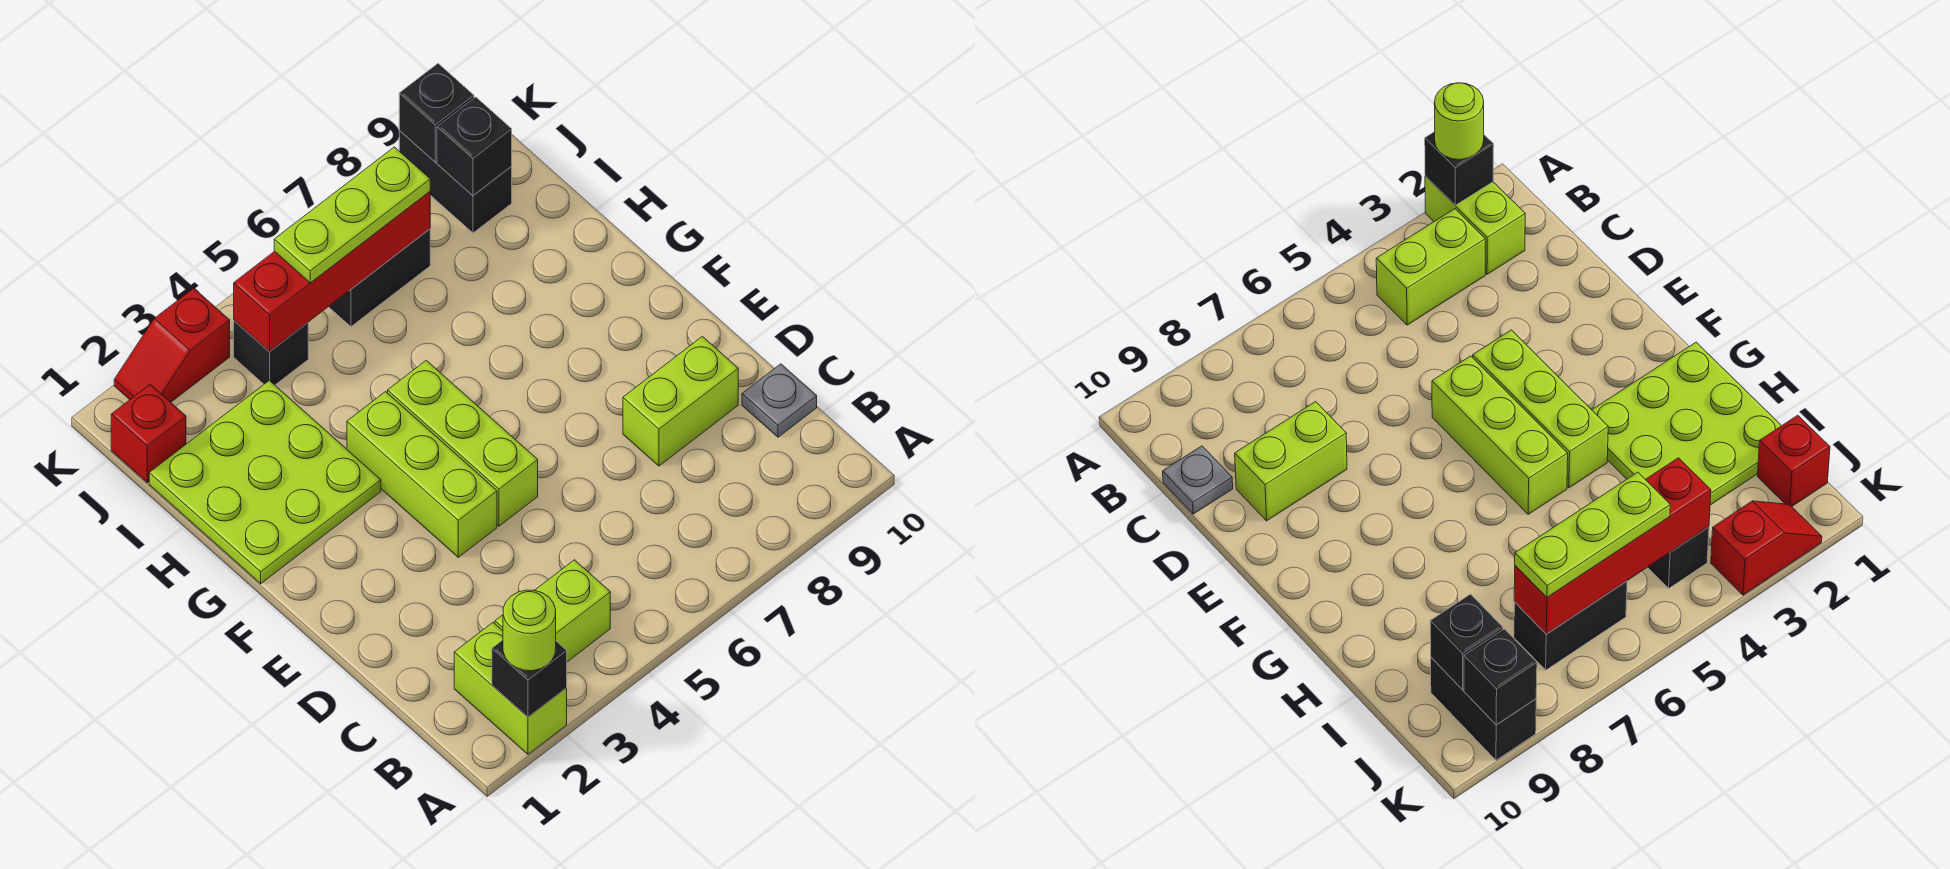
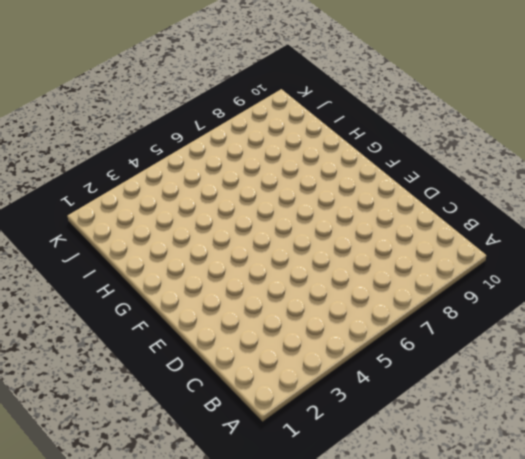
none -> lime 1x2 brick [454,623,567,754]
none -> lime 1x2 brick [495,560,610,662]
none -> grey 1x1 plate [742,364,817,437]

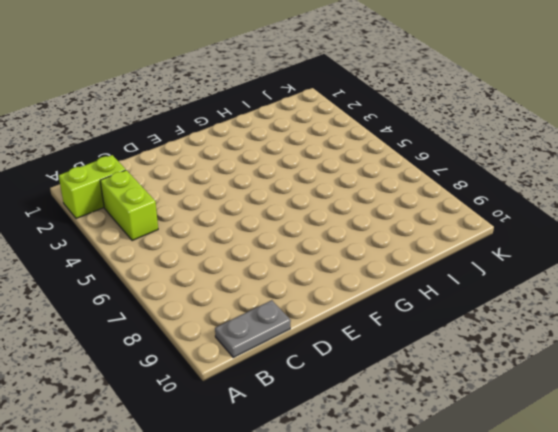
grey 1x2 plate [215,300,291,358] -> grey 1x1 plate [742,364,817,437]
none -> lime 1x2 brick [623,336,738,466]
none -> lime 1x3 brick [347,392,497,557]
none -> lime 1x3 brick [388,360,538,526]

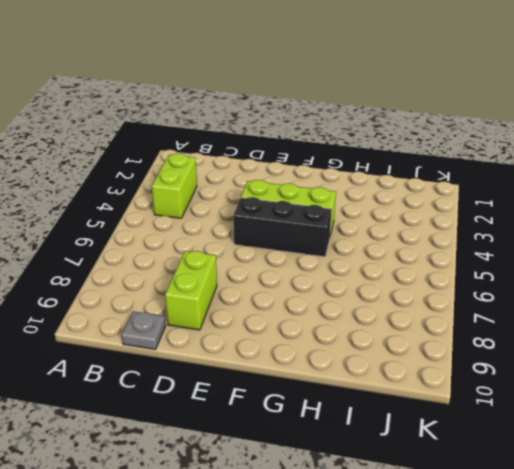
black 1x3 brick [234,197,332,257] -> lime 1x3 brick [388,360,538,526]
none -> lime 1x2 brick [454,623,567,754]
none -> lime 3x3 plate [149,380,381,584]
none -> red 1x1 brick [111,384,186,483]

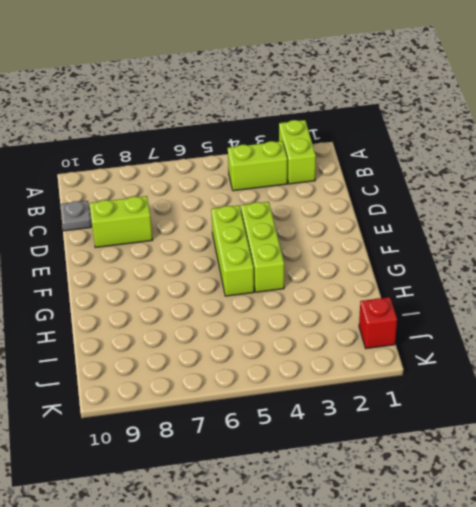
none -> lime 3x3 plate [149,380,381,584]
none -> black 1x1 brick [234,321,308,385]
none -> black 1x2 brick [329,229,430,326]

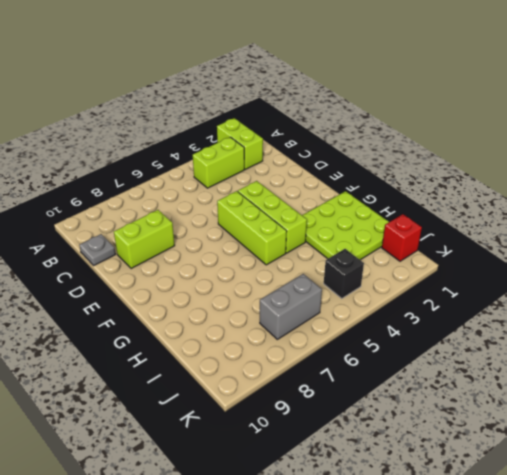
grey 1x2 brick [260,274,322,339] -> black 1x2 brick [329,229,430,326]
none -> black 1x2 brick [399,130,512,233]
none -> red 1x2 slope [114,288,230,402]
none -> black 1x1 brick [492,640,567,717]

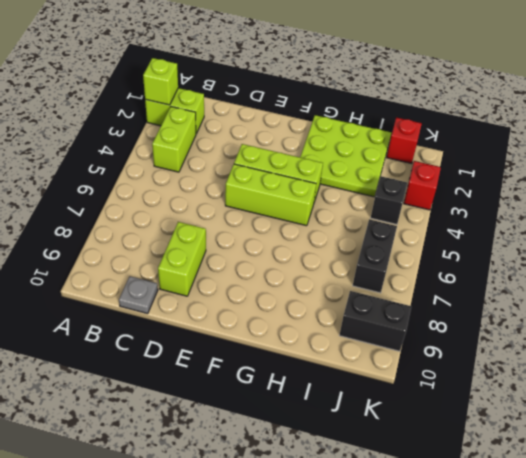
lime 1x1 brick [143,58,178,105] -> black 1x1 brick [492,640,567,717]
none -> red 1x4 brick [234,192,430,352]
none -> black 1x1 brick [437,97,512,195]
none -> black 1x1 brick [399,64,474,162]

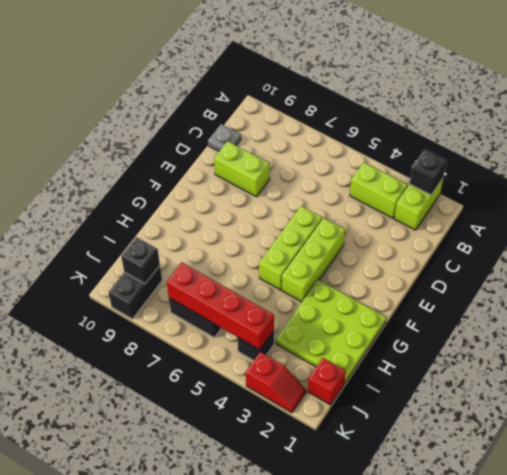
none -> black 1x1 brick [399,64,474,162]
none -> lime 1x1 round brick [503,590,556,671]
none -> lime 1x3 plate [274,147,430,283]

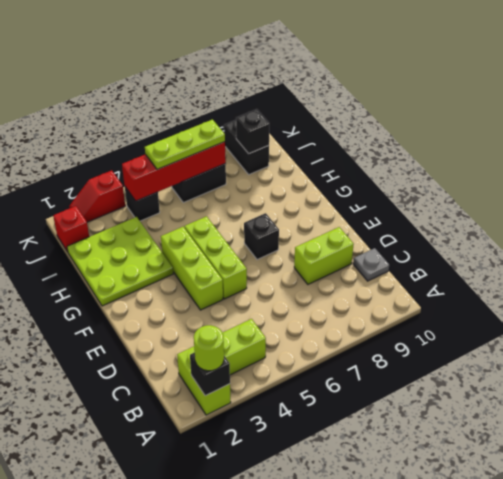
black 1x1 brick [244,213,279,260] -> black 1x1 brick moved to [399,64,474,162]

